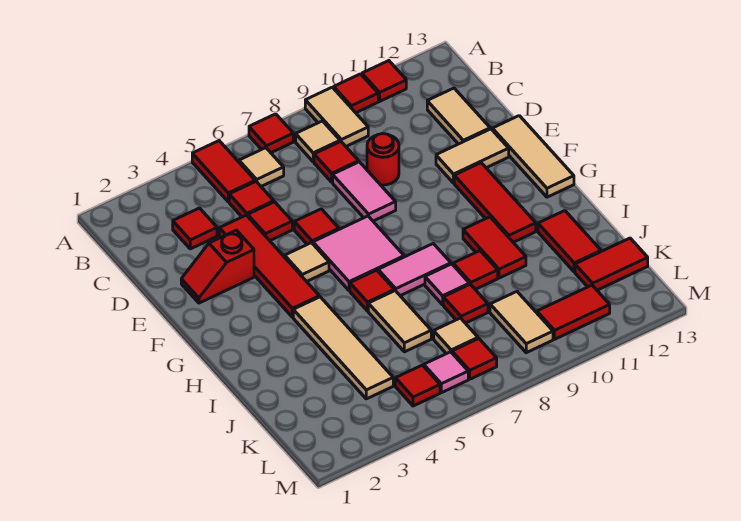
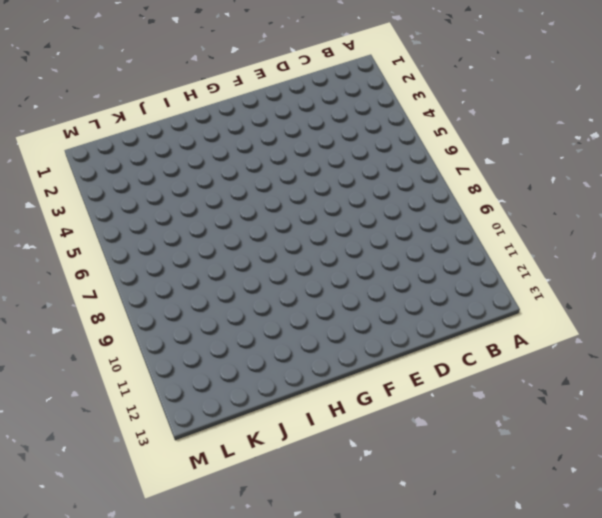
none -> red 1x2 tile [192,141,255,202]
none -> red 1x1 tile [249,114,293,153]
none -> tan 1x2 tile [305,87,368,146]
none -> red 1x1 tile [334,74,378,113]

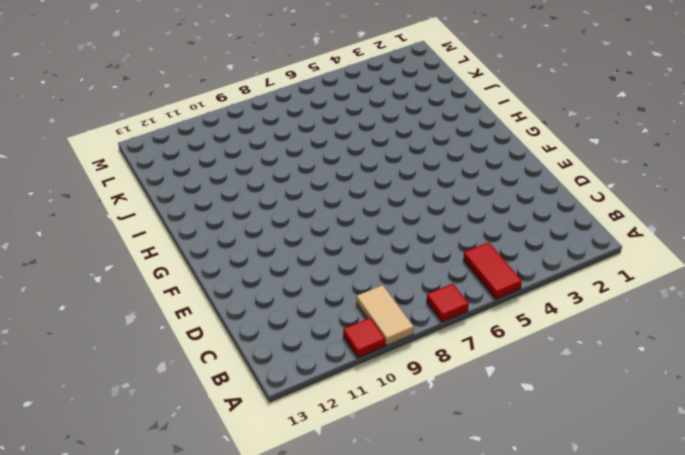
none -> red 1x1 tile [362,61,406,101]
none -> tan 1x1 tile [239,148,284,186]
none -> tan 1x1 tile [296,121,340,162]
none -> red 1x1 tile [173,208,217,249]

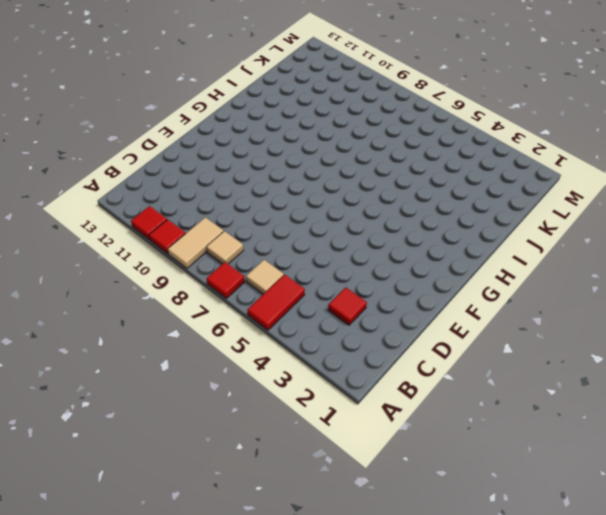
none -> red 1x1 tile [229,181,274,217]
none -> red 1x1 tile [314,142,359,182]
none -> tan 1x2 tile [427,88,490,144]
none -> red 1x4 tile [219,215,319,317]

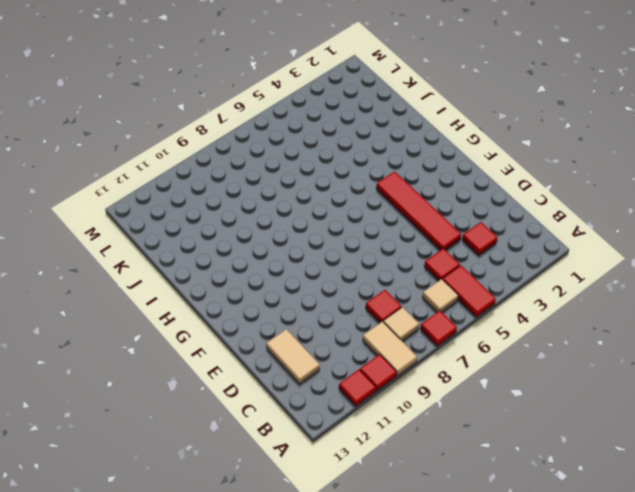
none -> red 1x1 tile [248,202,292,241]
none -> pink 1x2 tile [333,162,396,221]
none -> red 1x1 round brick [367,134,399,185]
none -> red 1x2 slope [181,230,254,303]

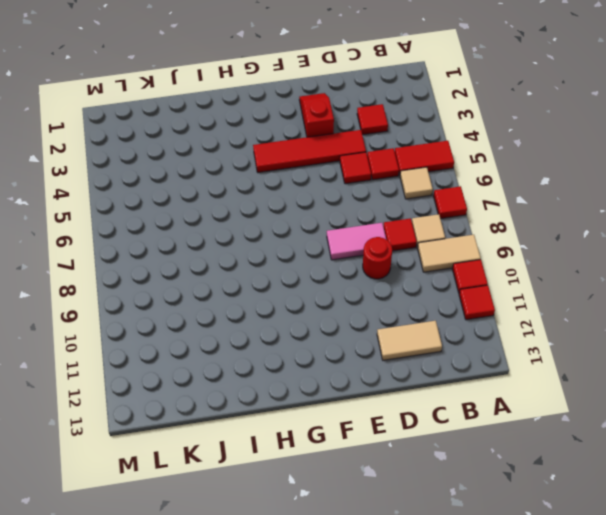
none -> red 1x1 tile [294,209,339,244]
none -> tan 1x2 tile [436,129,509,183]
none -> tan 1x3 tile [492,116,574,197]
none -> tan 1x1 tile [285,243,329,282]

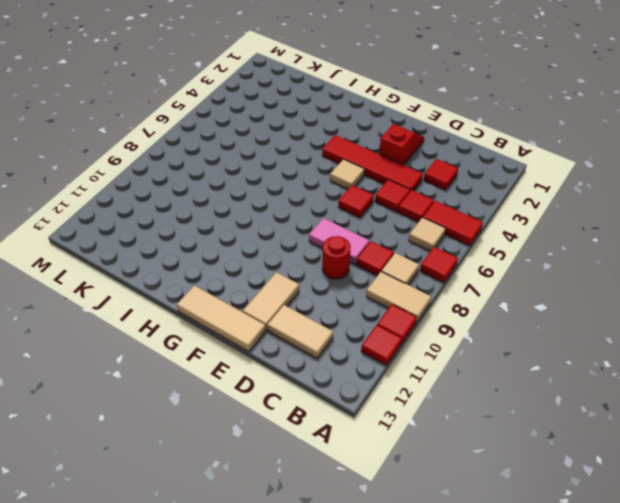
none -> pink 2x2 tile [313,216,404,291]
none -> red 1x3 tile [454,163,536,242]
none -> tan 1x4 tile [293,297,393,399]
none -> red 1x1 tile [350,270,394,311]

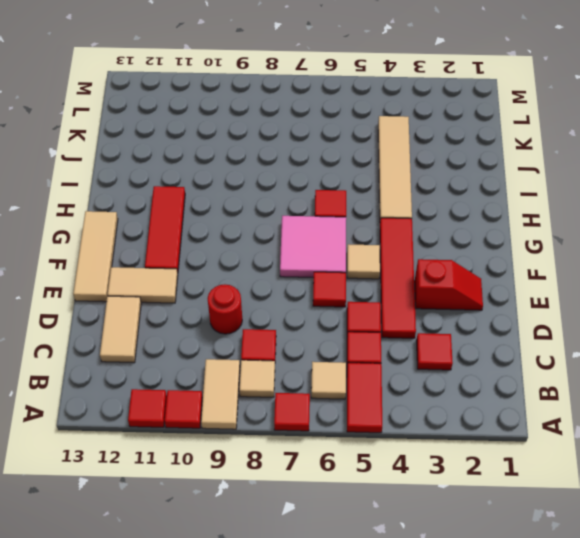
none -> pink 1x2 tile [333,162,396,221]
none -> pink 1x2 tile [378,244,451,296]
none -> red 1x2 tile [463,217,526,278]
none -> tan 1x2 tile [368,291,431,352]

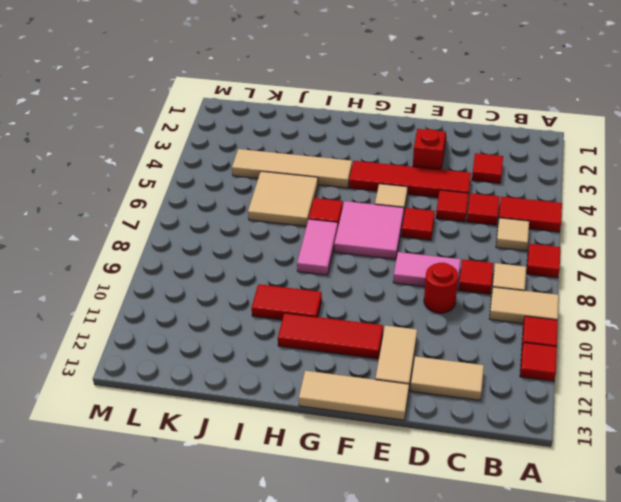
tan 2x2 tile [248,171,318,226] -> tan 1x2 tile [368,291,431,352]
none -> pink 1x1 tile [425,264,469,305]
none -> red 1x1 tile [453,251,498,289]
none -> red 1x2 tile [538,211,601,272]
none -> red 1x1 tile [443,284,488,323]

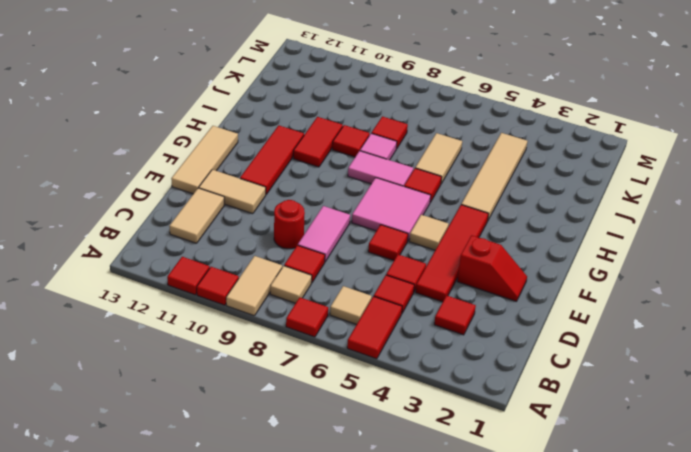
none -> red 1x2 tile [538,211,601,272]
none -> tan 1x1 tile [434,318,478,354]
none -> tan 1x2 tile [490,292,553,353]
none -> red 1x2 tile [575,238,648,290]

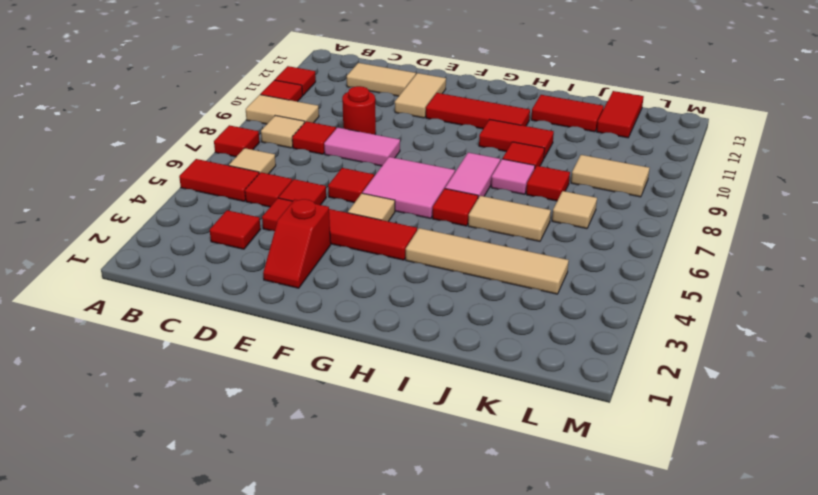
none -> tan 1x3 tile [492,116,574,197]
none -> red 1x1 tile [395,365,440,406]
none -> pink 1x1 tile [424,352,468,393]
none -> red 1x1 tile [452,339,497,379]

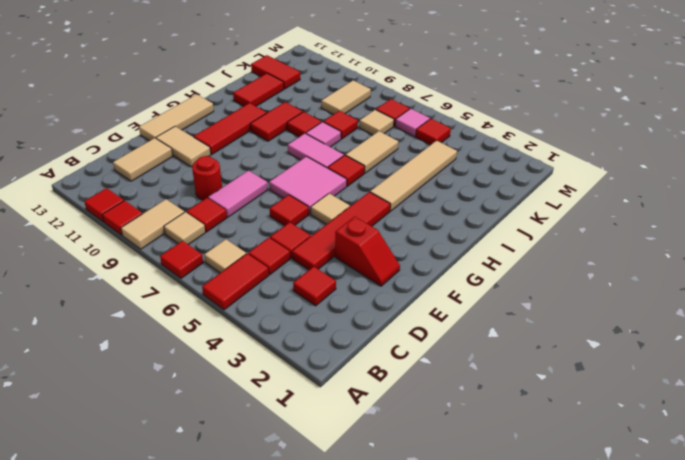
none -> red 1x2 tile [537,285,610,339]

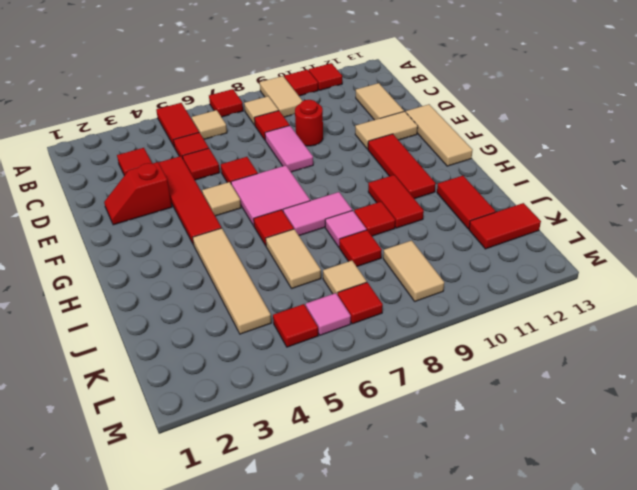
none -> red 1x2 tile [537,285,610,339]

